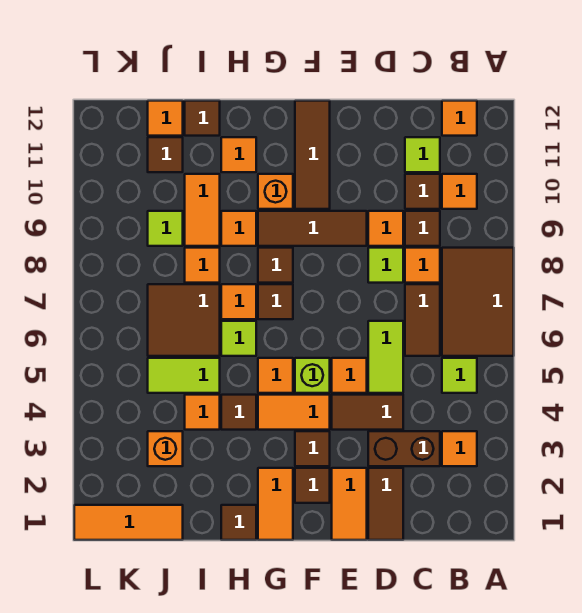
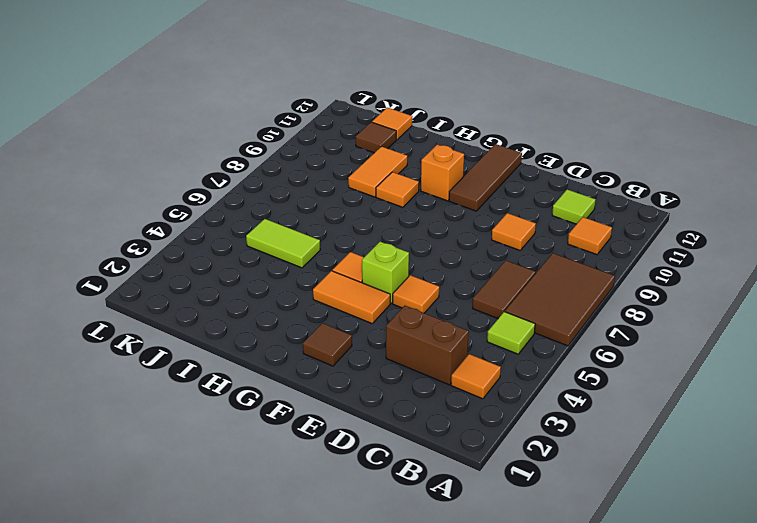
none -> orange 1x1 tile [442,101,477,136]
none -> orange 1x1 tile [405,248,440,283]
none -> brown 1x1 tile [405,211,440,246]
none -> brown 1x1 tile [405,174,440,209]

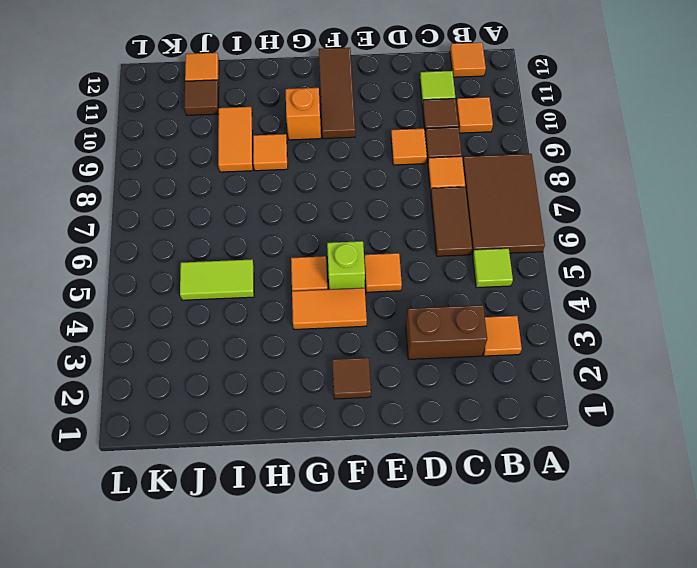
none -> brown 1x2 tile [368,468,403,540]
none -> brown 1x2 tile [332,395,403,430]
none -> lime 1x2 tile [368,321,403,393]
none -> lime 1x1 tile [368,248,403,283]

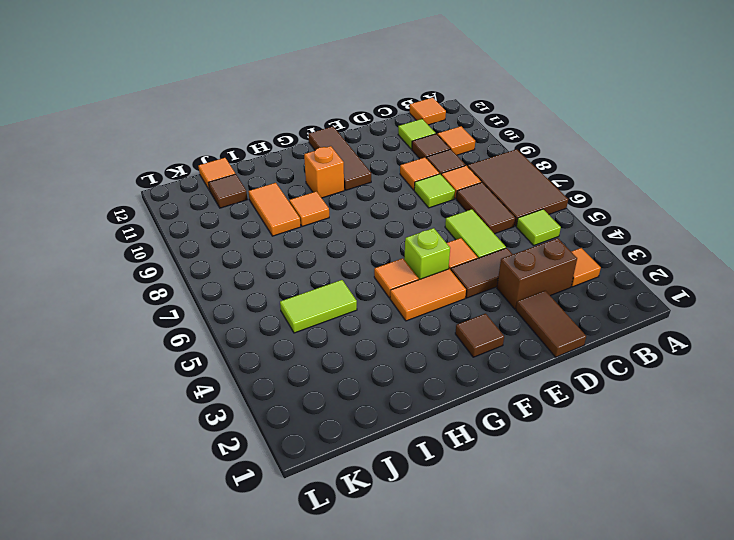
none -> orange 1x2 tile [332,468,367,540]
none -> brown 1x3 tile [258,211,367,246]
none -> brown 1x1 tile [295,431,330,466]
none -> orange 1x2 tile [258,468,293,540]

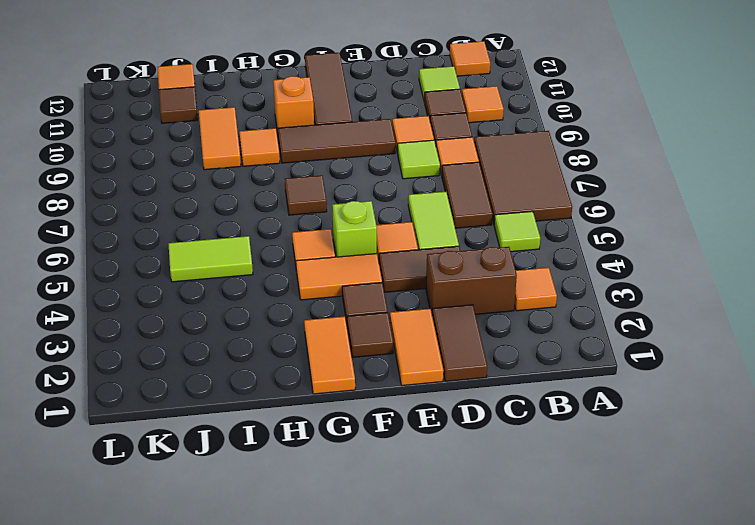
none -> brown 1x1 tile [258,248,293,283]
none -> brown 1x1 tile [221,505,256,540]
none -> brown 1x1 tile [221,395,256,430]
none -> lime 1x1 tile [221,321,256,356]

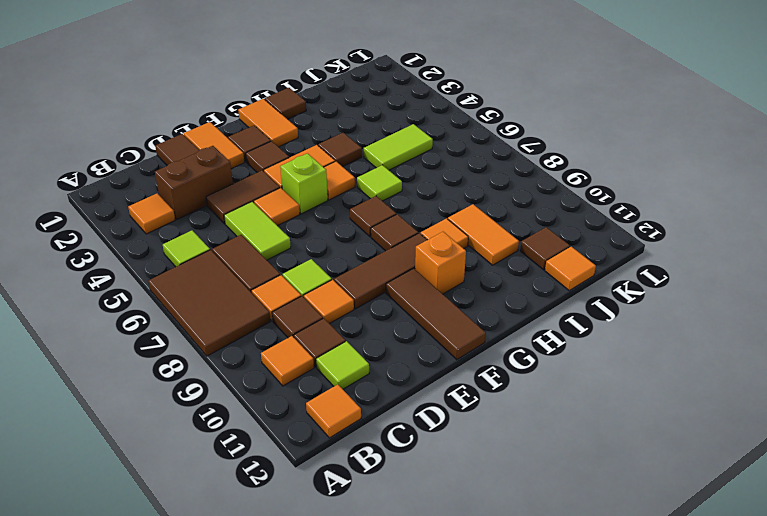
none -> orange 1x1 tile [221,284,256,319]
none -> orange 1x1 tile [221,137,256,172]
none -> orange 1x1 tile [185,395,220,430]
none -> brown 2x2 tile [148,284,220,356]

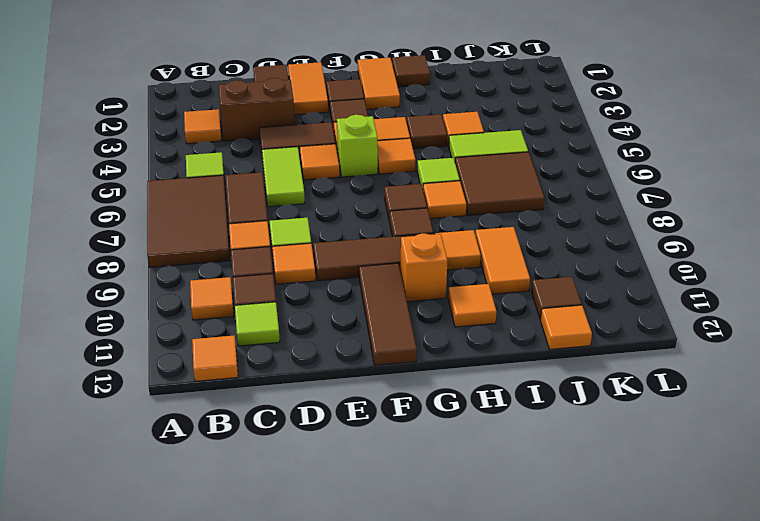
none -> orange 1x1 tile [185,248,220,283]
none -> brown 1x1 tile [185,101,220,136]
none -> orange 1x3 tile [74,505,183,540]
none -> orange 1x1 brick [148,431,183,466]

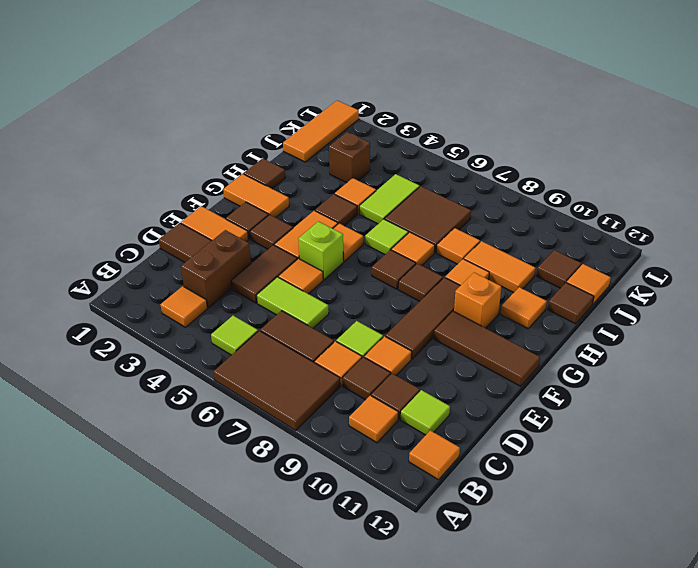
brown 1x1 brick [329,132,370,183] -> orange 1x1 brick [148,431,183,466]
none -> lime 1x1 tile [148,211,183,246]

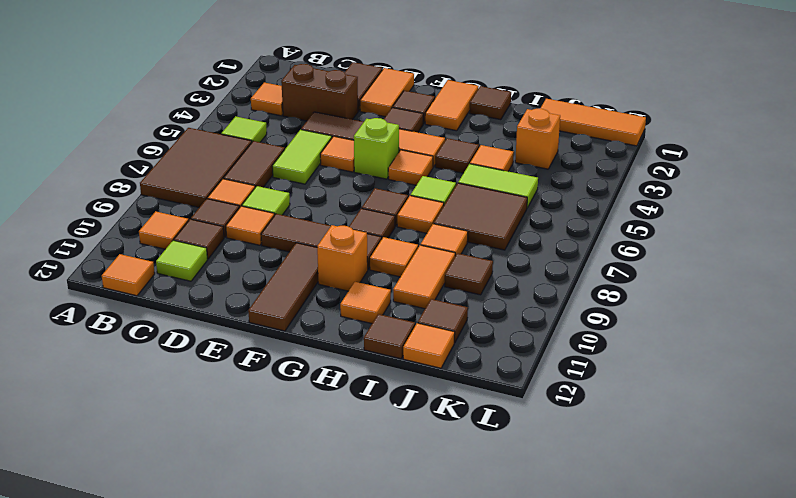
brown 1x1 tile [445,253,493,295] -> lime 1x1 tile [148,211,183,246]

